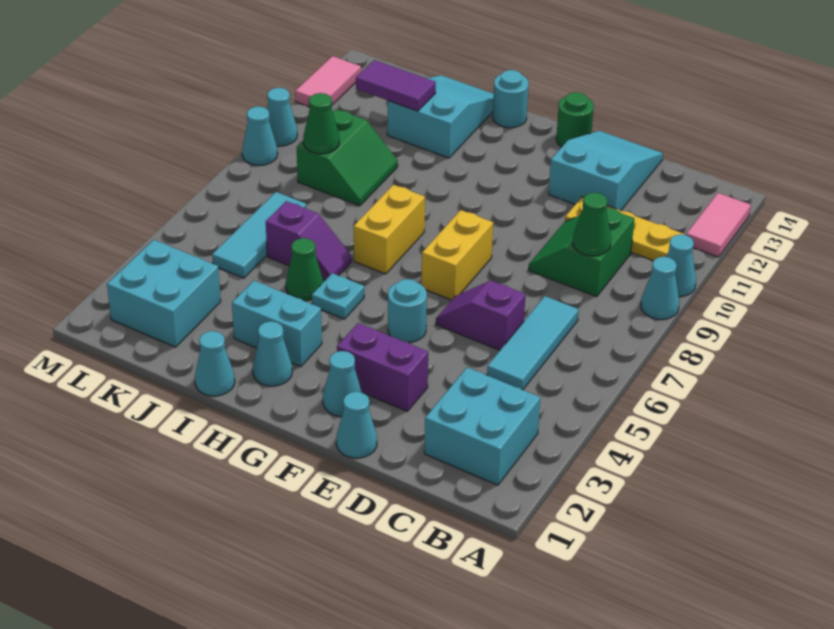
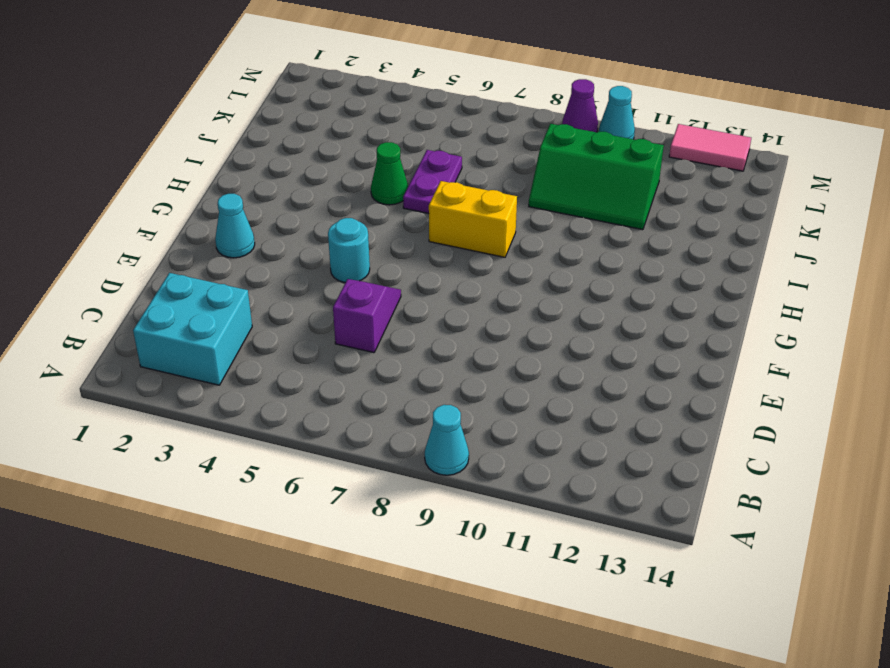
purple 1x2 plate [403,150,462,214] -> purple 1x2 slope [266,201,351,280]
green 2x3 slope [529,124,664,230] -> green 2x2 slope [297,109,398,206]
purple 1x1 cone [562,79,598,132] -> cyan 1x1 cone [242,106,278,165]
none -> cyan 1x1 cone [666,234,696,297]
none -> pink 1x2 tile [686,193,751,257]
none -> yellow 1x3 plate [565,197,684,261]
none -> cyan 1x3 tile [487,296,579,390]

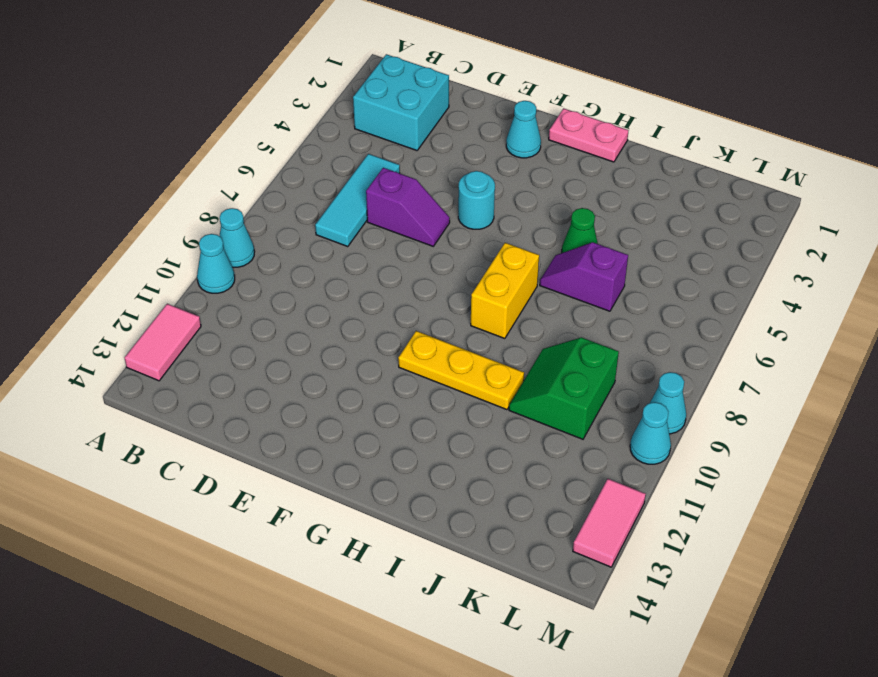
pink 1x2 plate [549,108,629,162] -> none
yellow 1x3 plate [398,331,524,410] -> yellow 1x3 plate moved to [565,197,684,261]
none -> green 2x2 slope [529,208,635,297]
none -> cyan 2x3 slope [549,131,663,211]
none -> cyan 1x1 cone [336,392,377,458]
none -> purple 1x2 brick [337,323,428,411]

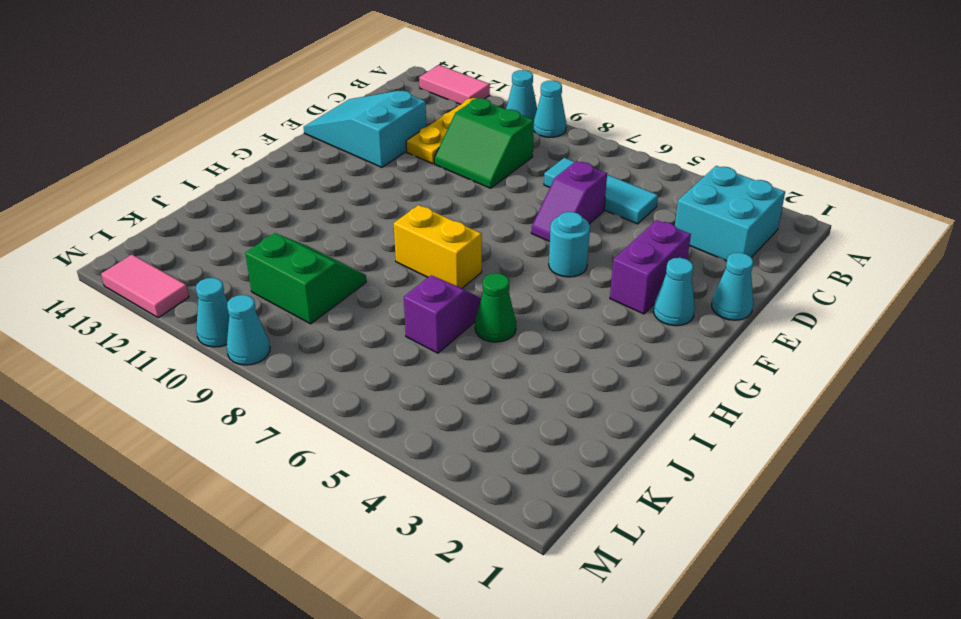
none -> yellow 1x2 brick [421,210,493,300]
none -> green 1x1 round brick [556,92,594,147]
none -> cyan 1x1 cone [253,321,292,386]
none -> cyan 1x2 brick [232,281,322,366]

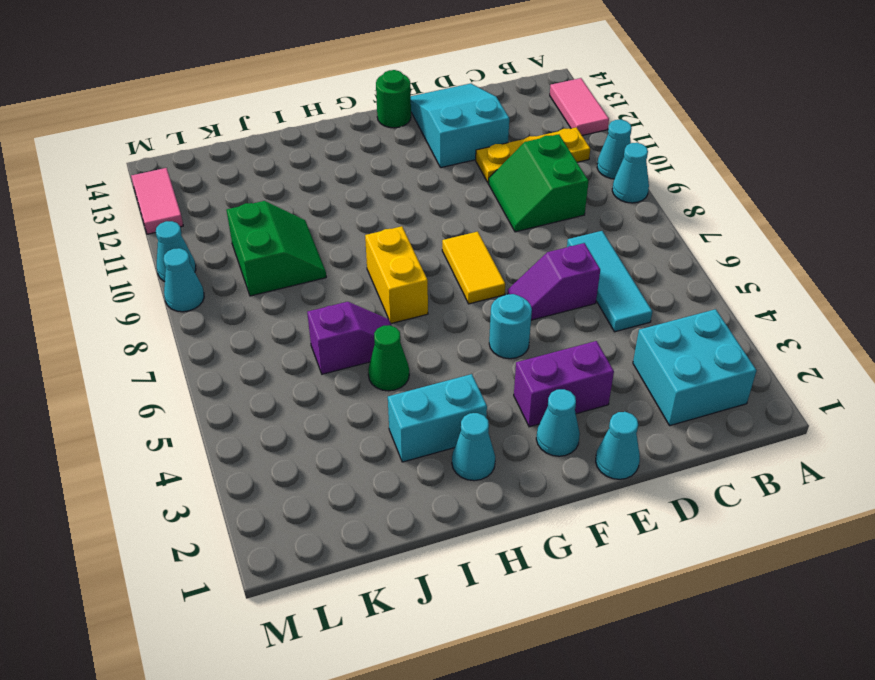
yellow 1x2 tile [442,232,505,304] -> yellow 1x2 brick [421,210,493,300]
none -> cyan 1x1 plate [312,273,364,319]
none -> cyan 1x1 round brick [493,70,528,128]
none -> cyan 1x1 cone [195,331,235,396]
none -> cyan 2x3 slope [387,75,494,158]

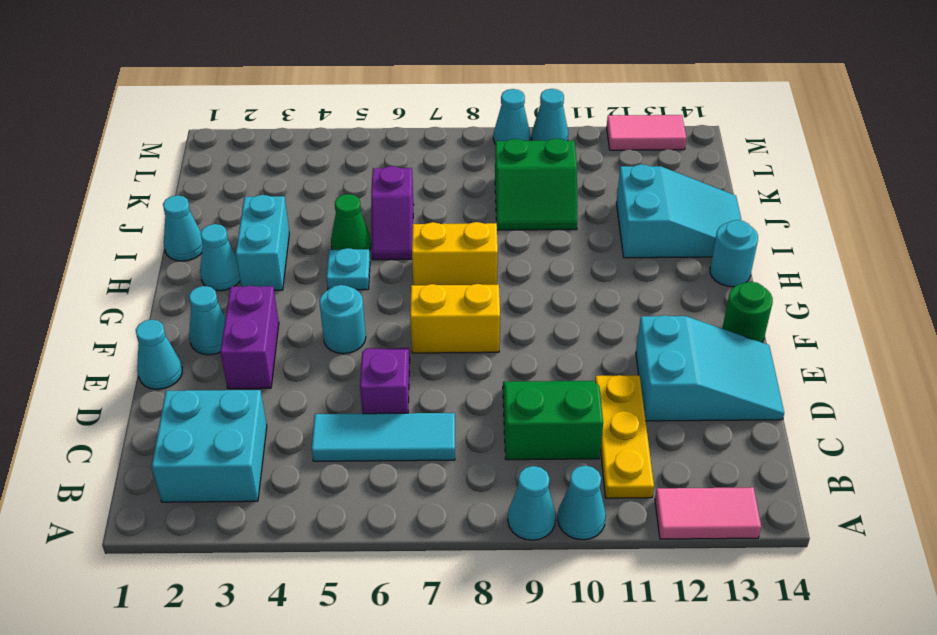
none -> cyan 2x2 brick [107,240,221,347]
none -> cyan 1x3 tile [212,192,306,278]
none -> green 1x1 cone [573,193,611,256]
none -> purple 1x2 tile [356,60,436,111]

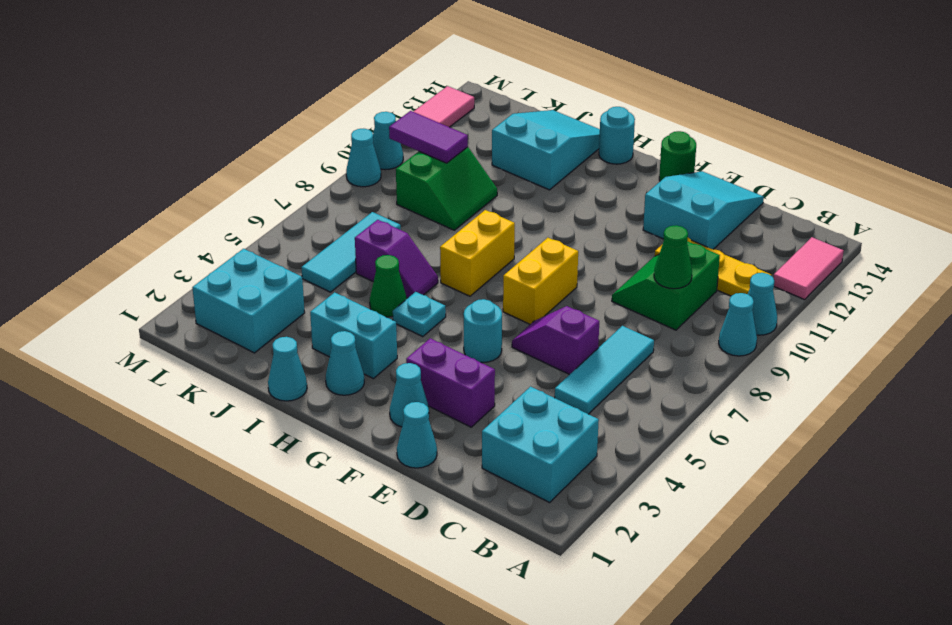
purple 1x2 tile [389,111,468,163] -> purple 1x2 tile moved to [356,60,436,111]
none -> green 1x1 cone [303,93,339,154]

